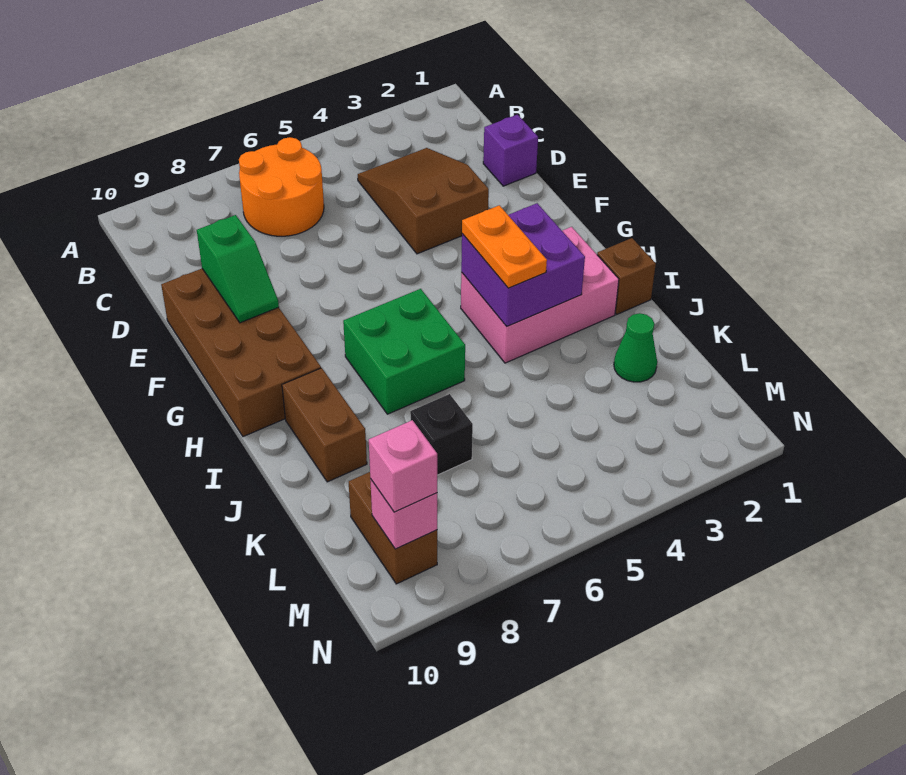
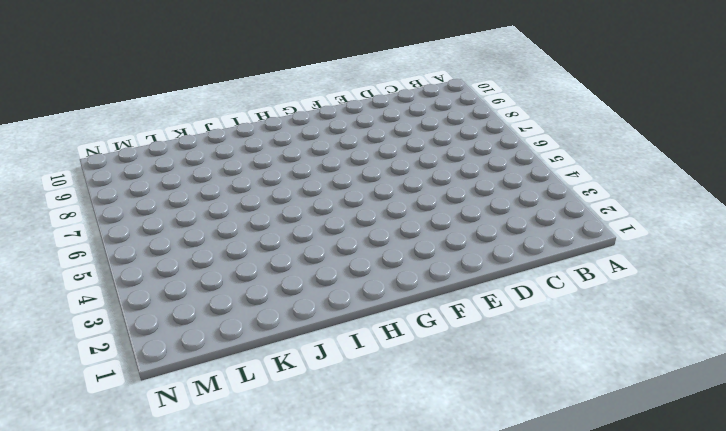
none -> orange 2x2 round brick [239,137,324,236]
none -> brown 2x3 slope [358,148,489,254]
none -> purple 1x1 brick [483,115,538,186]

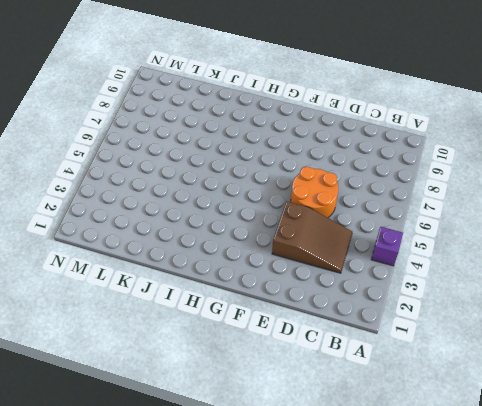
purple 1x1 brick [371,227,403,266] -> purple 1x1 brick moved to [483,115,538,186]
orange 2x2 round brick [291,167,338,218] -> orange 2x2 round brick moved to [239,137,324,236]
none -> brown 2x4 brick [161,269,321,437]
none -> pink 2x3 brick [461,227,619,363]
none -> green 2x2 brick [343,289,465,414]

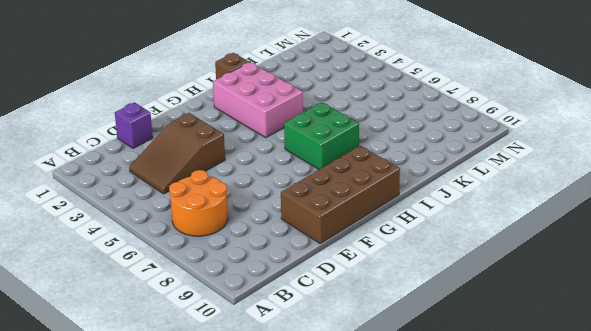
none -> brown 1x2 brick [282,368,367,482]
none -> green 1x1 cone [614,313,657,382]
none -> black 1x1 brick [410,394,473,475]

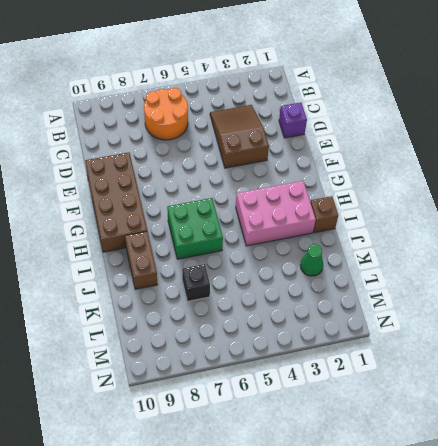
none -> brown 1x2 brick [349,472,437,584]
none -> green 1x2 slope [197,215,279,323]
none -> purple 2x2 brick [461,203,585,326]

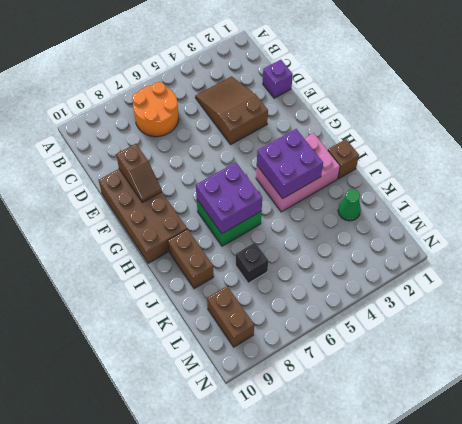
brown 1x2 slope [116,144,162,203] -> green 1x2 slope [197,215,279,323]
purple 2x2 brick [196,162,262,234] -> none
none -> pink 1x1 brick [370,479,437,549]
none -> orange 1x2 plate [462,205,547,288]
none -> pink 1x1 brick [369,420,437,512]

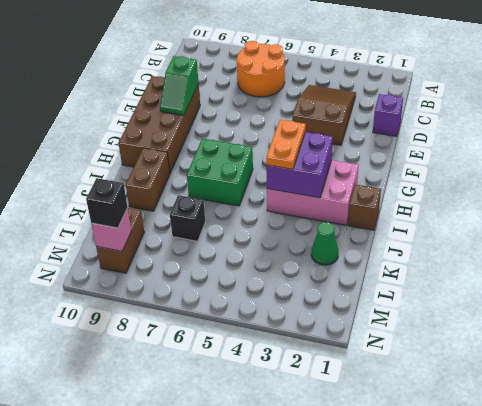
black 1x1 brick [86,178,128,228] -> pink 1x1 brick [369,420,437,512]

